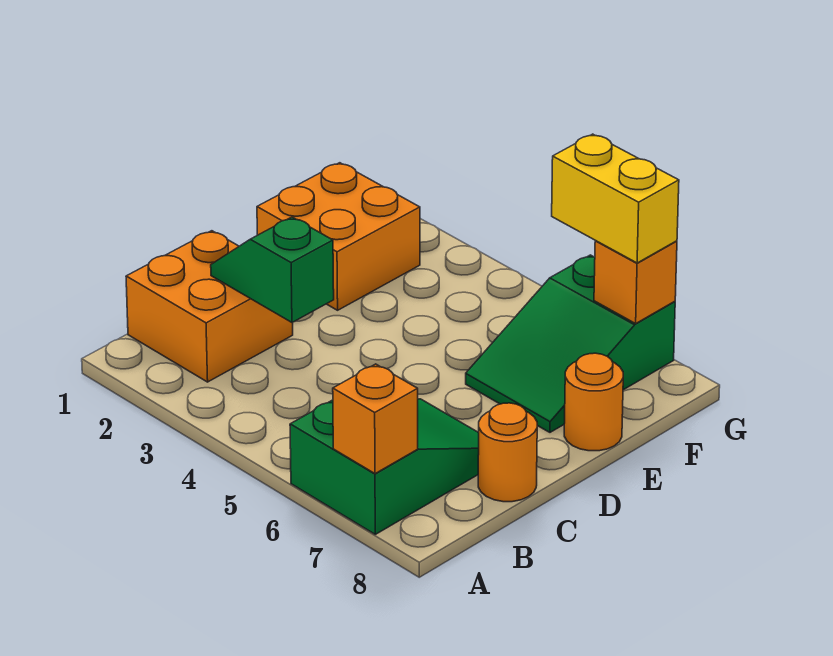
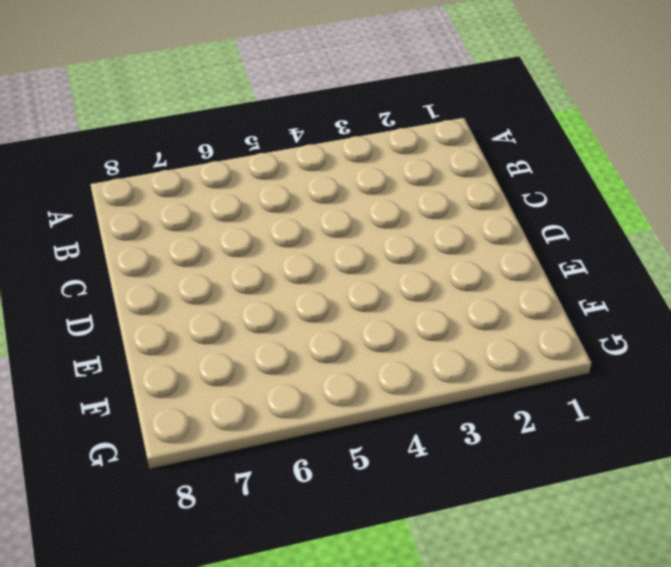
none -> green 2x3 slope [290,399,479,534]
none -> orange 2x2 brick [126,231,293,382]

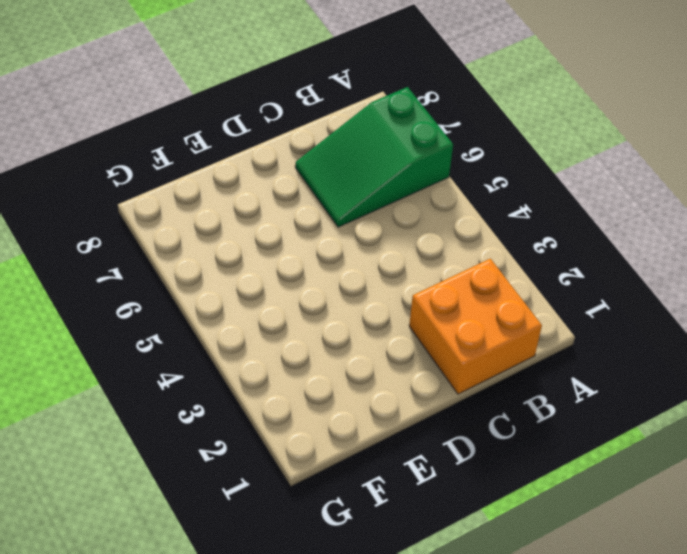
none -> orange 1x1 round brick [478,403,537,502]
none -> orange 2x2 brick [257,163,420,310]

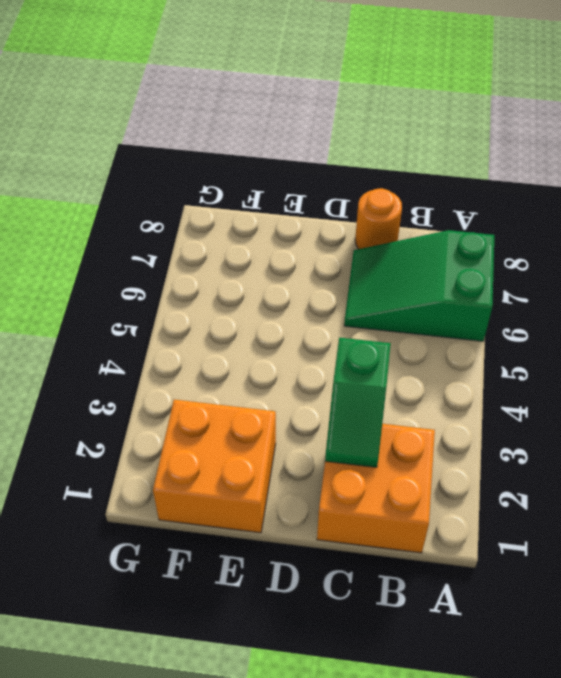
none -> green 2x3 slope [466,255,675,432]
none -> orange 1x1 round brick [564,353,623,451]

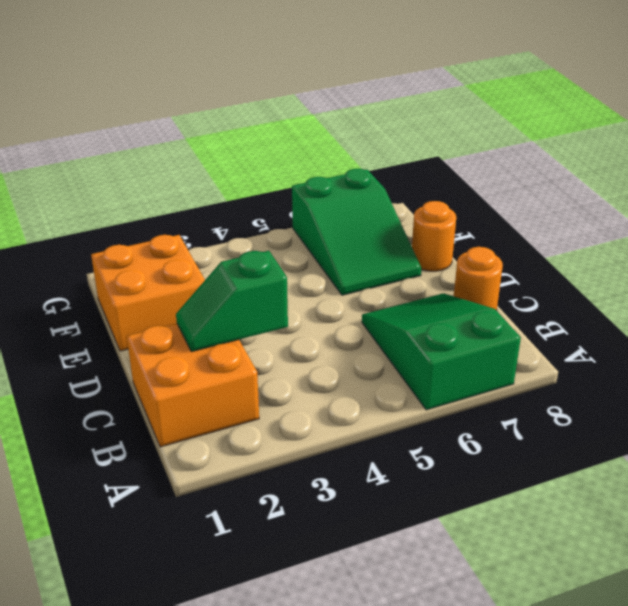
none -> orange 1x1 brick [333,364,418,474]
none -> orange 1x1 brick [594,241,677,324]

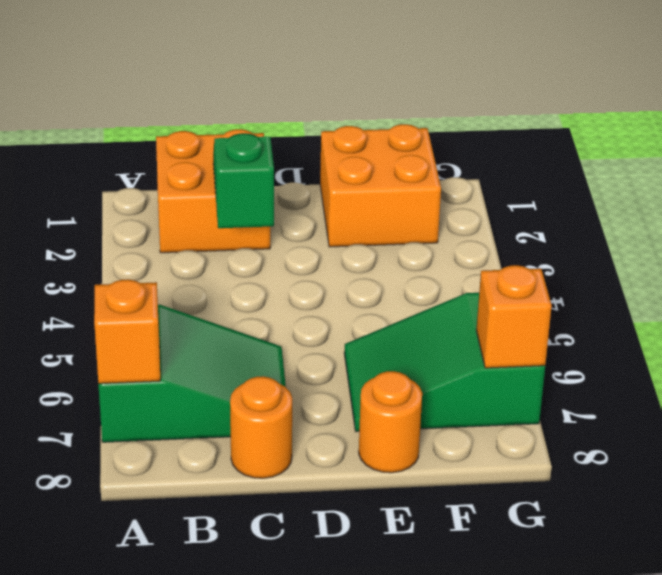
none -> yellow 1x2 brick [552,134,679,263]

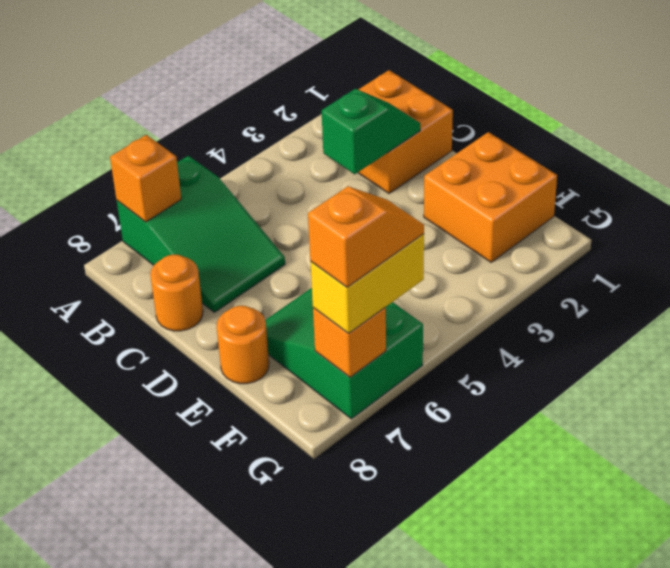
orange 1x2 slope [308,186,424,287] -> none

